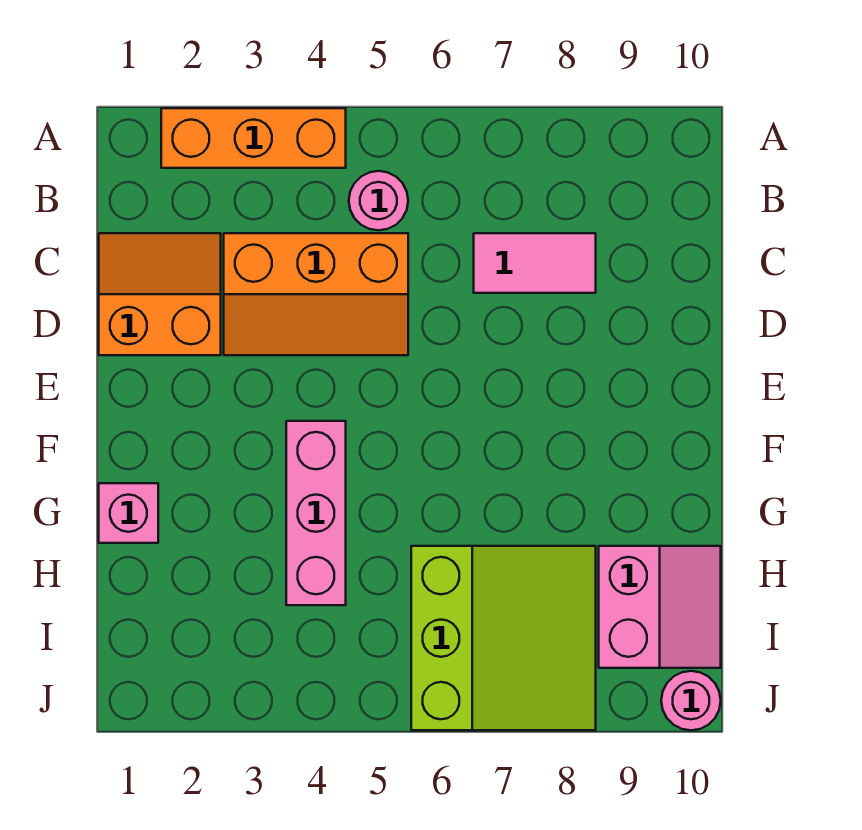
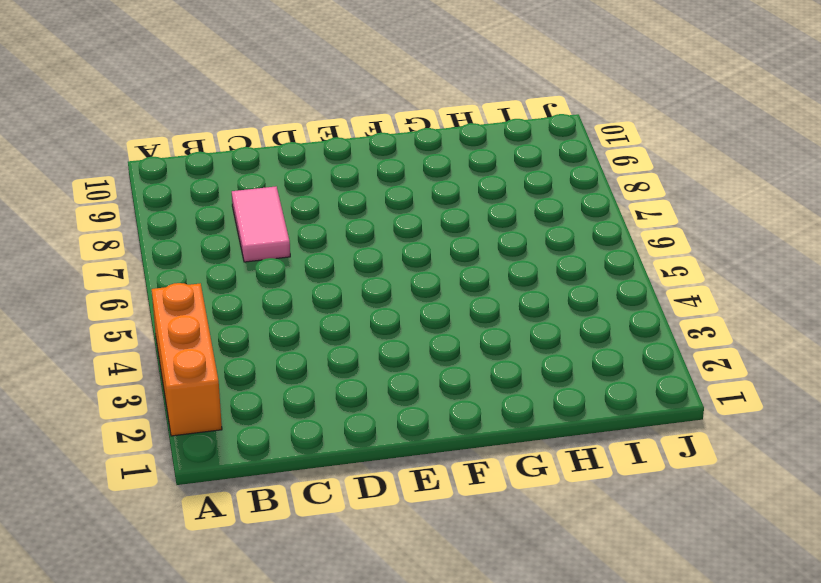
none -> pink 1x1 round brick [349,171,408,230]
none -> orange 2x2 slope [99,233,221,355]

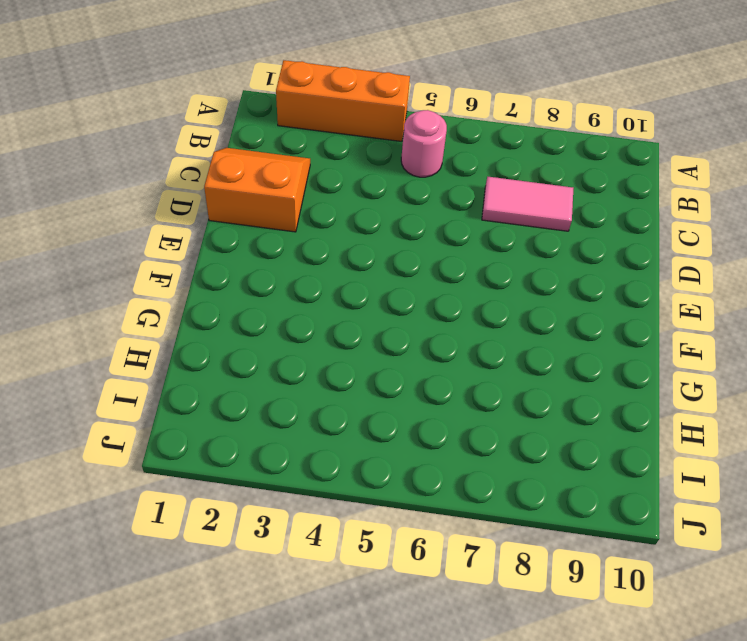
none -> orange 2x3 slope [224,233,408,355]
none -> pink 1x3 brick [286,421,346,605]

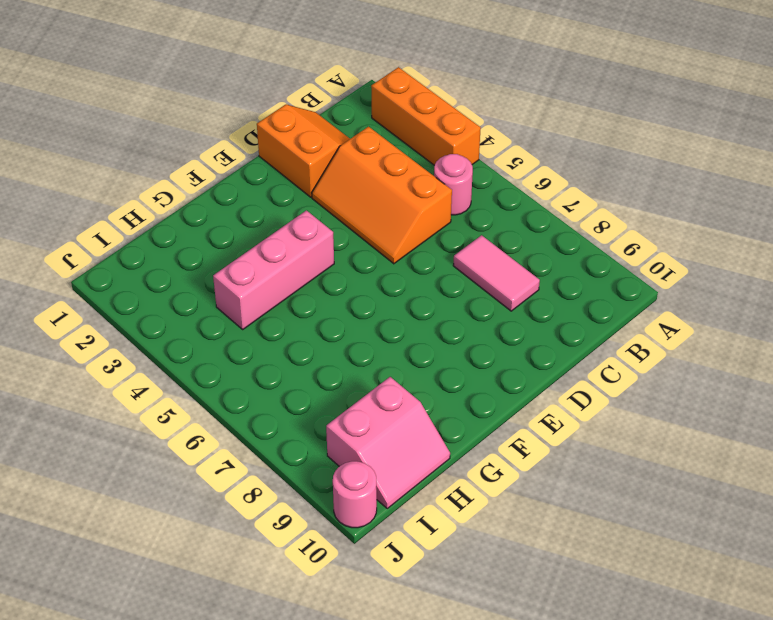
none -> pink 1x1 brick [99,483,158,543]
none -> lime 3x3 slope [411,546,596,730]

